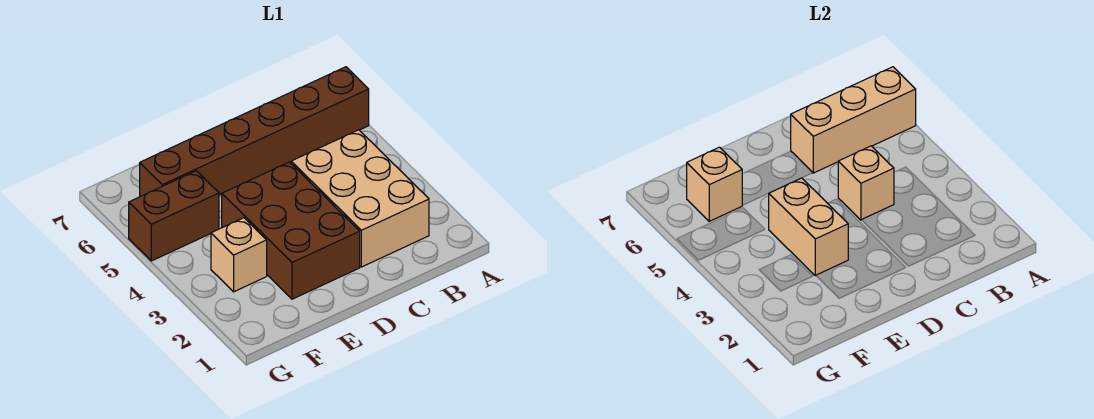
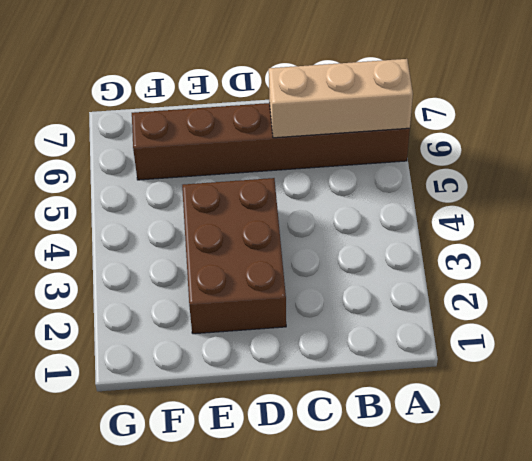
none -> tan 2x3 brick [291,130,429,267]
none -> tan 1x1 brick [211,218,267,292]

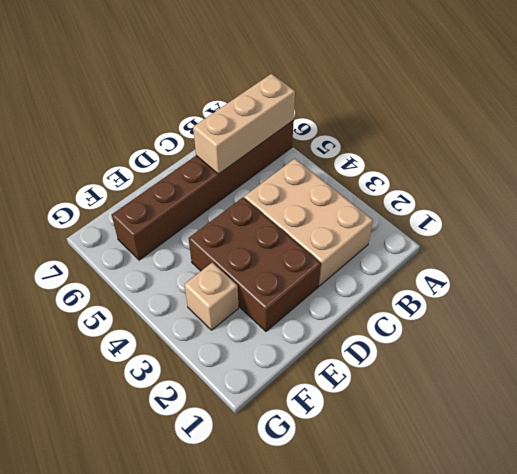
none -> brown 1x2 brick [129,171,219,261]
none -> tan 1x1 brick [838,146,894,220]

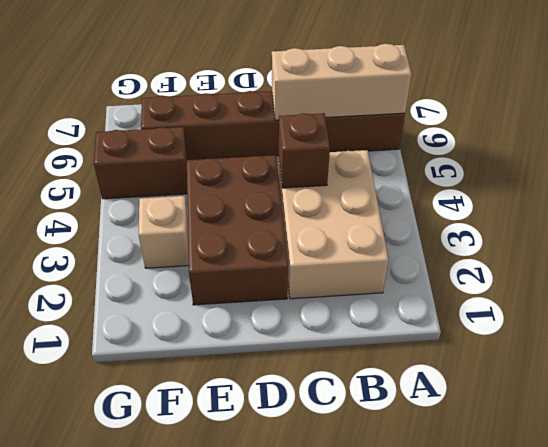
brown 1x1 brick [279,113,330,188] -> tan 1x1 brick [838,146,894,220]
none -> tan 1x2 brick [769,178,848,276]
none -> tan 1x1 brick [687,147,742,221]

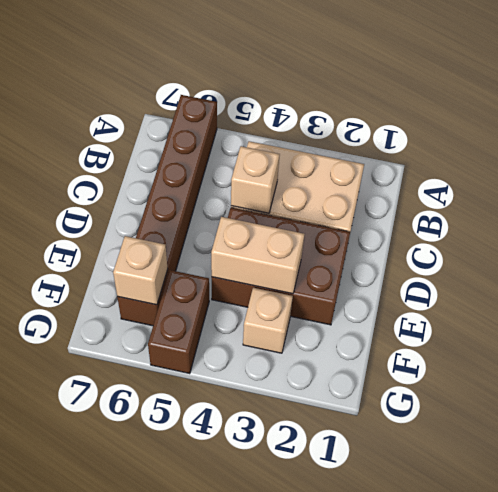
none -> tan 1x3 brick [791,67,916,173]

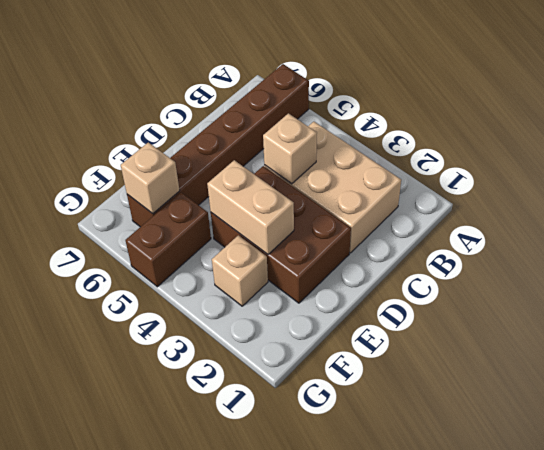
none -> tan 1x3 brick [791,67,916,173]

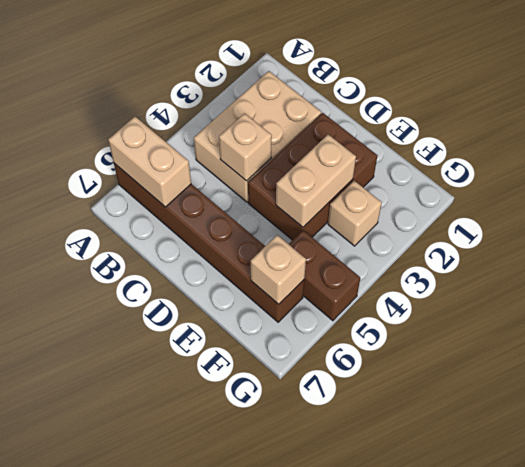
tan 1x2 brick [108,117,191,207] -> tan 1x3 brick [791,67,916,173]

